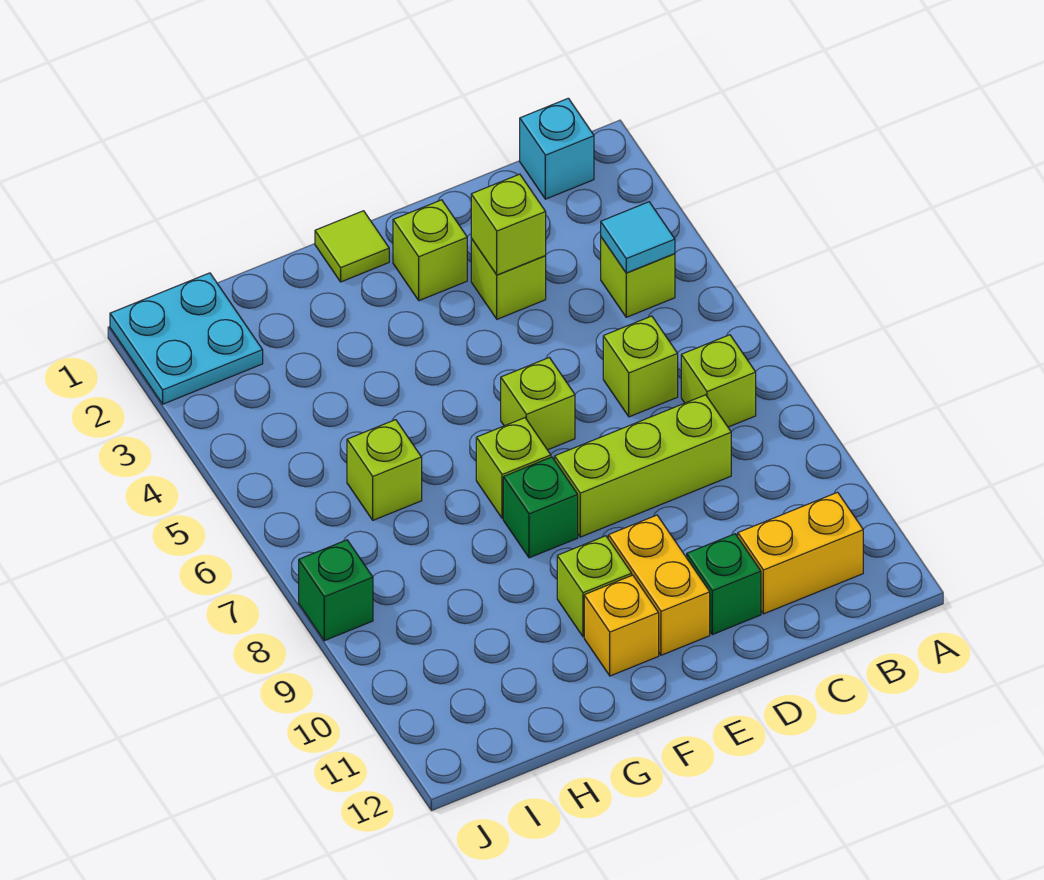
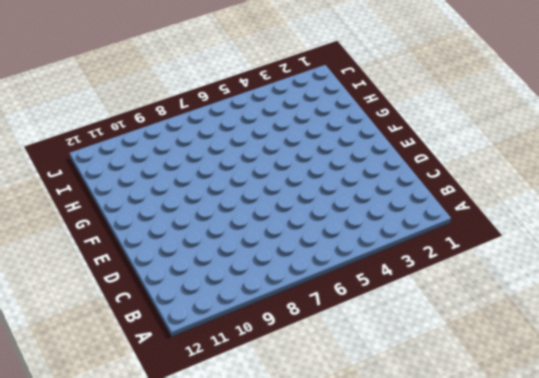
none -> cyan 1x1 brick [520,98,594,199]
none -> lime 1x1 brick [601,237,675,317]
none -> lime 1x1 brick [681,335,756,427]

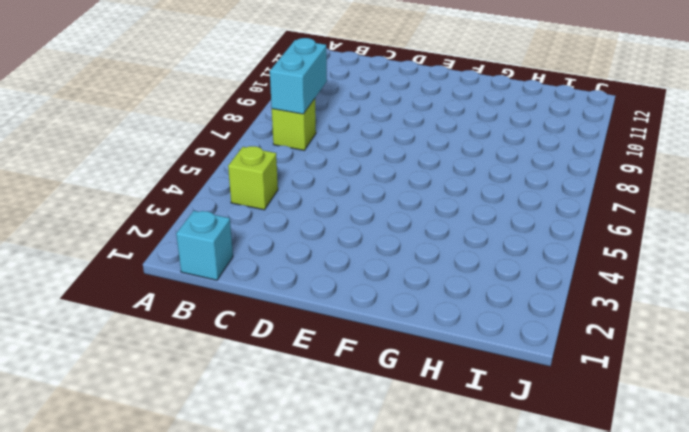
cyan 1x2 brick [270,38,327,114] -> none
none -> yellow 1x2 brick [738,492,863,614]
none -> lime 1x1 brick [603,316,678,417]
none -> lime 1x3 brick [555,395,731,537]

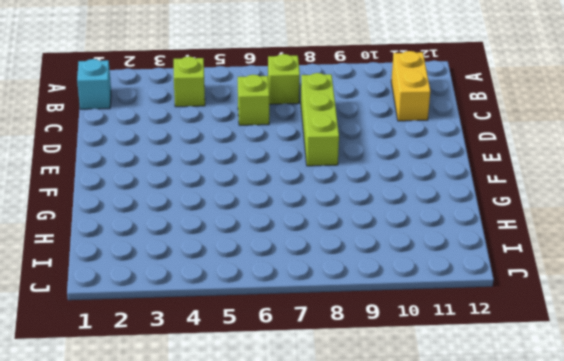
none -> lime 1x1 brick [471,238,546,319]
none -> green 1x1 brick [687,534,761,635]
none -> lime 1x1 brick [393,200,467,301]

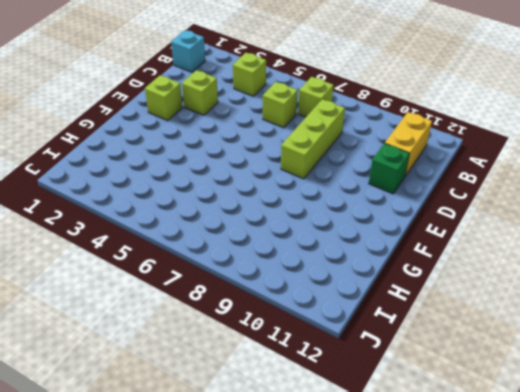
none -> lime 1x1 brick [501,357,575,450]
none -> yellow 1x2 brick [608,515,710,655]
none -> lime 1x1 tile [315,211,389,282]

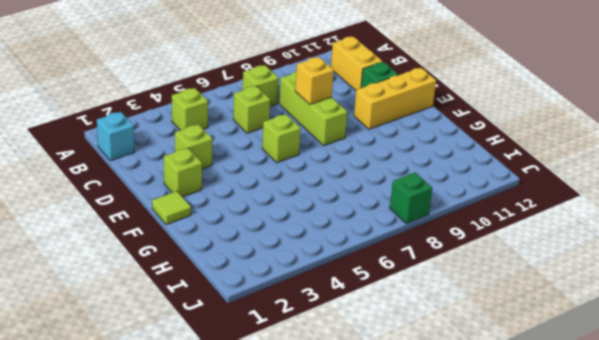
yellow 1x1 brick [295,57,334,104] -> yellow 1x1 brick moved to [584,575,659,676]
yellow 1x3 brick [354,68,436,129] -> yellow 1x2 brick [608,515,710,655]
none -> lime 1x1 brick [476,418,551,518]
none -> green 1x1 brick [503,457,578,558]
none -> lime 1x1 brick [557,536,632,637]

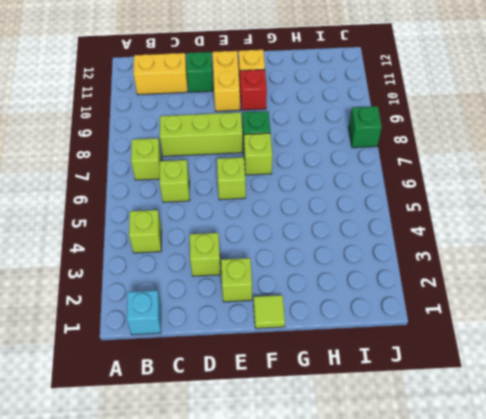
red 1x1 brick [240,69,267,110] -> lime 1x1 brick [557,536,632,637]
none -> lime 1x1 brick [347,420,422,520]
none -> cyan 2x2 plate [110,273,263,404]
none -> cyan 1x1 tile [601,202,675,273]

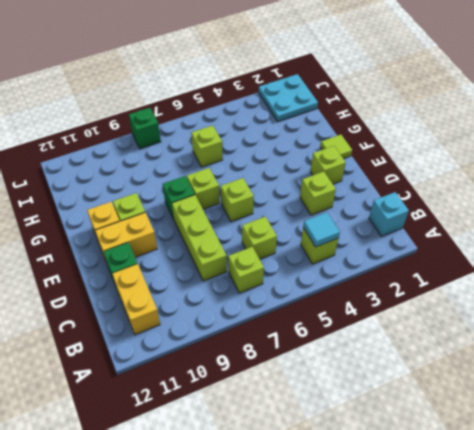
none -> lime 1x1 brick [471,174,546,275]

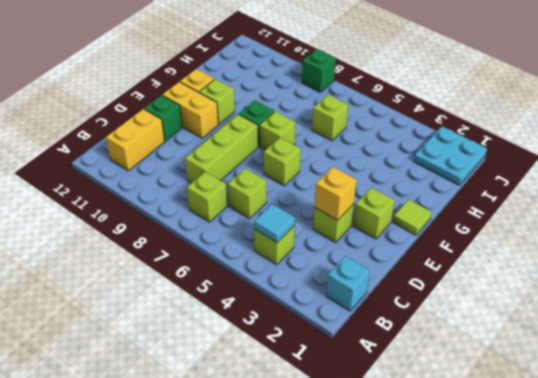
yellow 1x1 brick [315,167,357,220] -> lime 1x1 brick [471,174,546,275]

